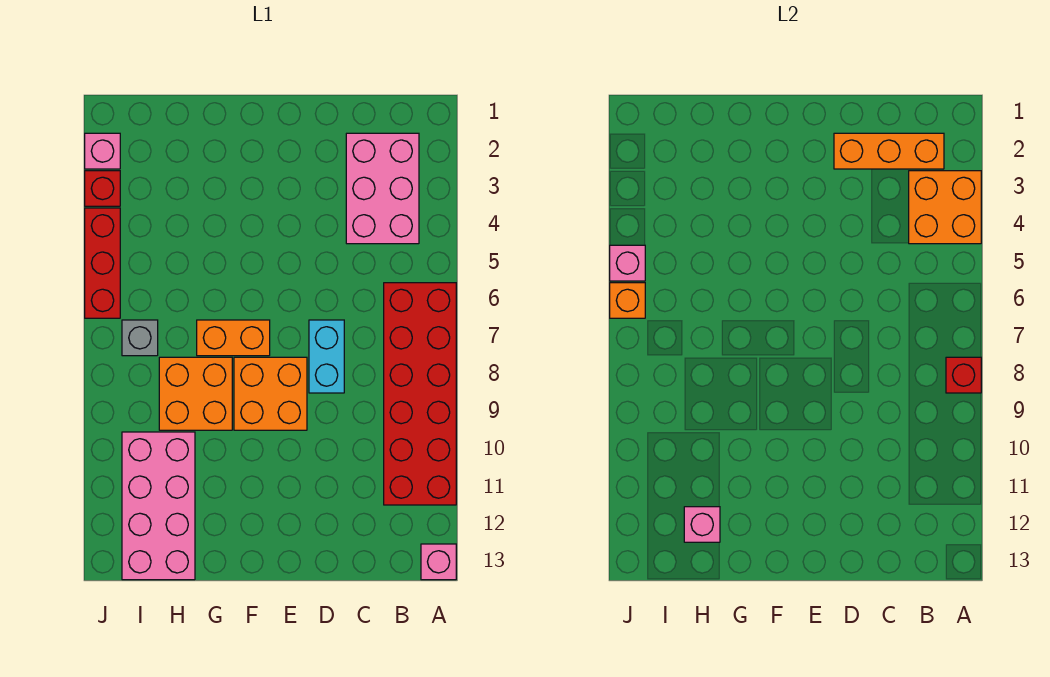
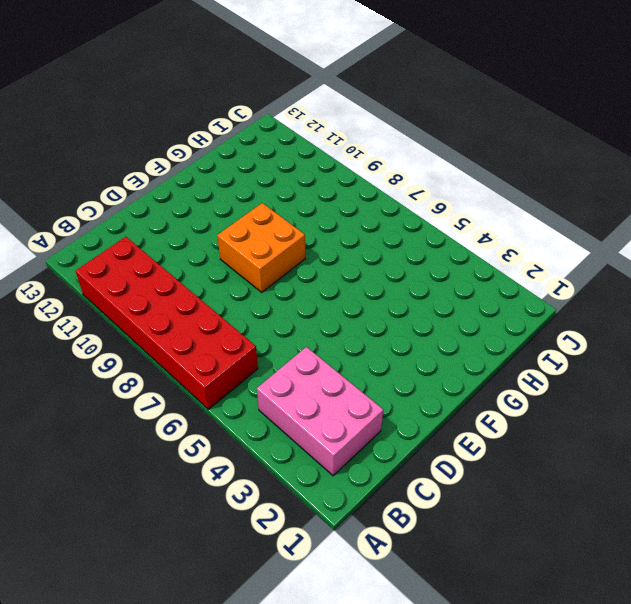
none -> pink 1x1 brick [421,544,456,580]
none -> cyan 1x2 brick [309,320,344,393]
none -> orange 1x2 brick [197,320,270,356]

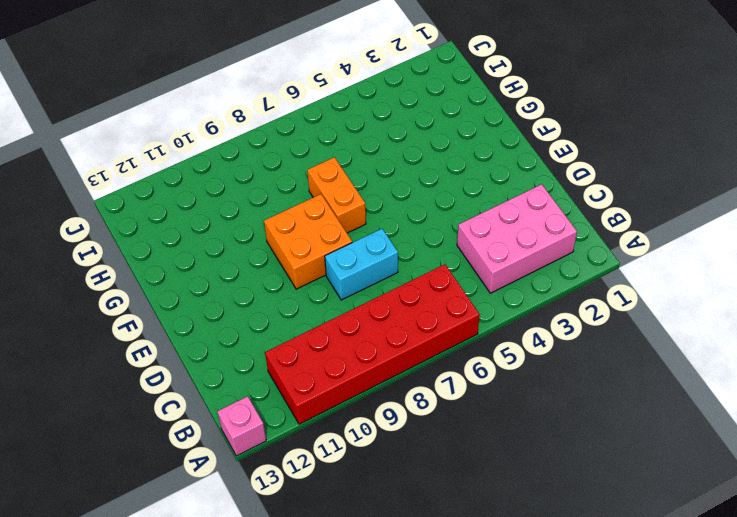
none -> orange 2x2 brick [159,357,232,430]
none -> pink 2x4 brick [122,432,195,580]
none -> grey 1x1 brick [122,320,158,356]

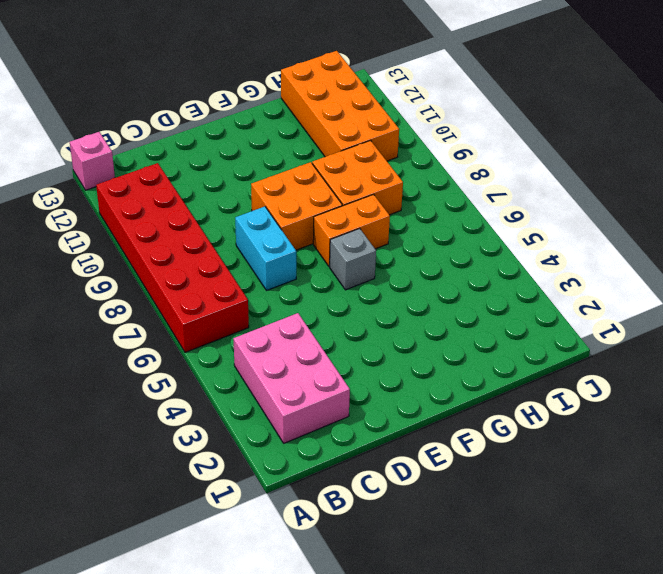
grey 1x1 brick [330,229,376,290] -> grey 1x1 brick moved to [122,320,158,356]
orange 2x4 brick [281,51,399,161] -> pink 2x4 brick [122,432,195,580]
none -> pink 1x1 brick [85,133,120,169]
none -> red 1x1 brick [85,171,120,206]
none -> red 1x3 brick [85,208,120,318]

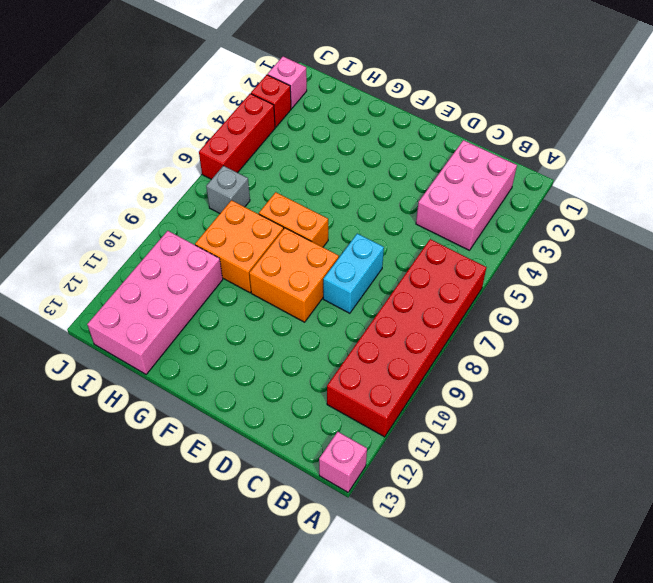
none -> orange 2x2 brick [909,171,981,244]
none -> red 1x1 brick [946,357,981,393]
none -> orange 1x3 brick [834,133,944,169]

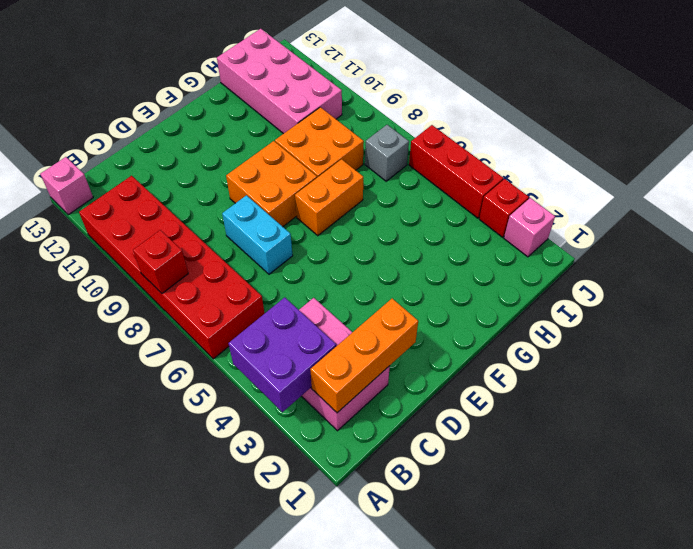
purple 2x2 brick [229,297,336,412] -> orange 2x2 brick [909,171,981,244]
none -> pink 1x1 brick [684,507,720,542]
none -> pink 1x1 brick [610,245,645,281]
none -> orange 1x1 brick [610,283,645,318]

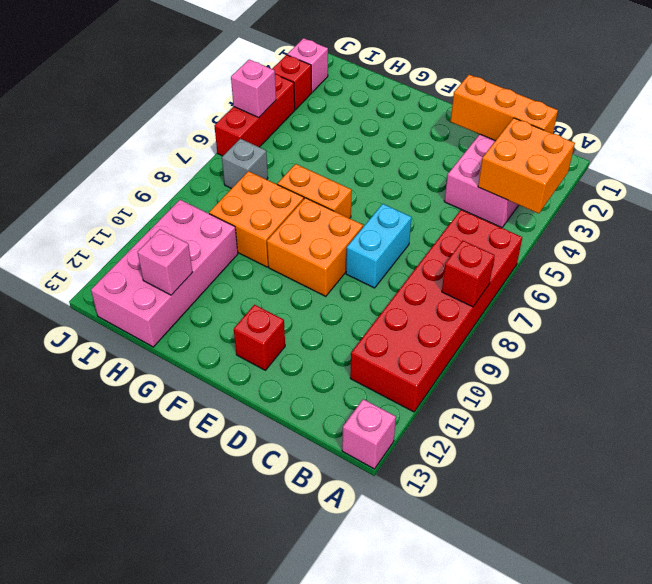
red 1x1 brick [234,305,285,370] -> none
none -> orange 1x1 brick [610,283,645,318]

